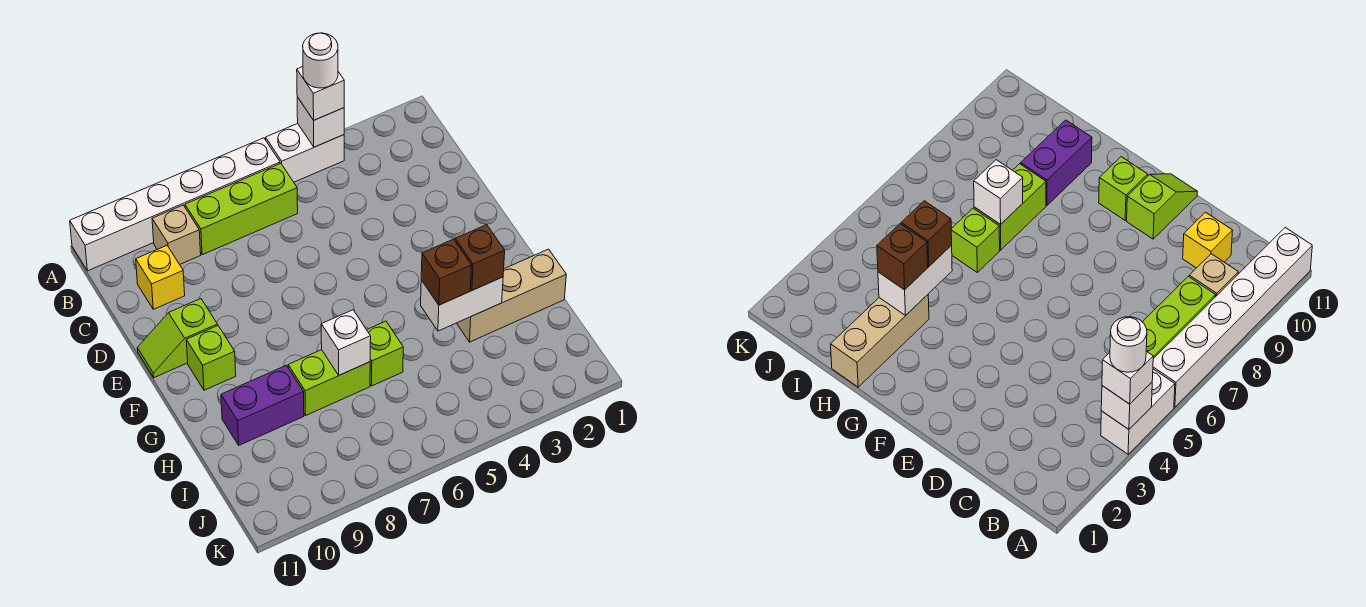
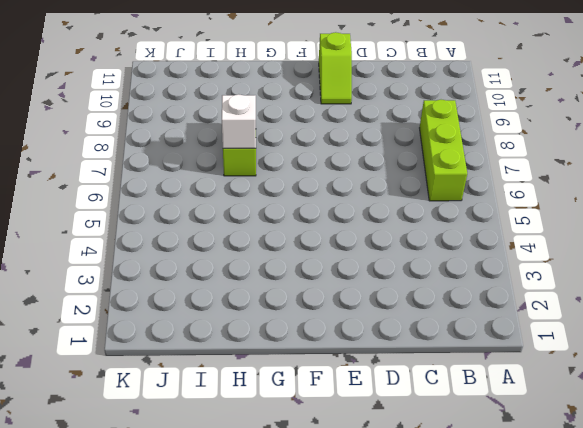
lime 1x2 slope [319,32,352,104] -> lime 1x2 slope turned to [137,299,217,378]
none -> white 1x2 brick [266,124,344,182]
none -> white 1x6 brick [70,138,280,271]
none -> tan 1x1 brick [152,205,201,264]

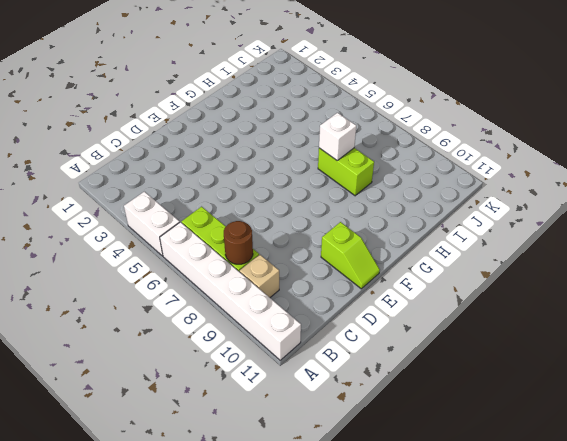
brown 1x1 round brick [224,221,253,264] -> none
none -> yellow 1x1 brick [136,246,185,309]
none -> lime 1x1 brick [186,326,236,390]
none -> tan 1x3 brick [457,249,566,342]

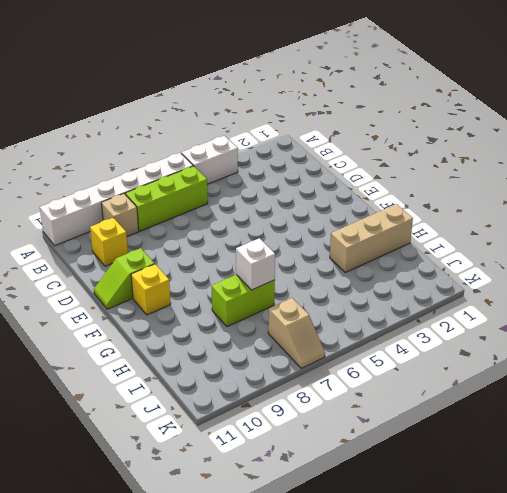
yellow 1x1 brick [131,264,171,315] -> lime 1x1 brick [186,326,236,390]
tan 1x2 slope [268,298,325,368] -> none
none -> lime 1x1 brick [367,321,403,386]
none -> purple 1x2 brick [221,365,304,445]
none -> white 1x1 brick [297,97,344,147]

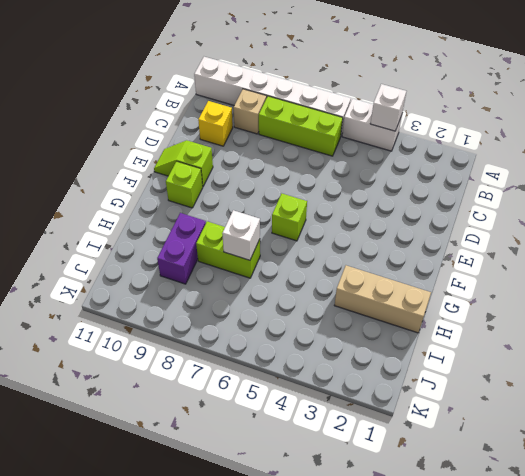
lime 1x1 brick [272,194,307,241] -> lime 1x1 brick moved to [367,321,403,386]
purple 1x2 brick [157,213,206,284] -> purple 1x2 brick turned to [221,365,304,445]
none -> white 1x2 brick [421,277,503,331]
none -> white 1x1 brick [297,67,344,120]
none -> brown 1x1 brick [455,225,505,290]

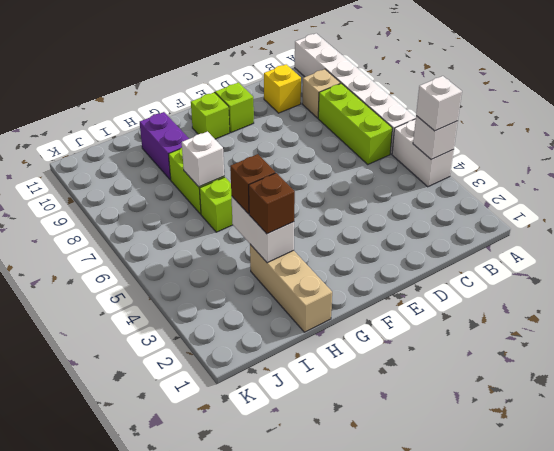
none -> white 1x1 round brick [303,33,338,88]

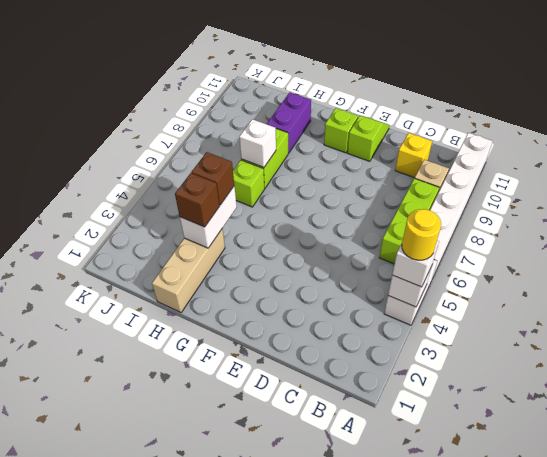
yellow 1x1 round brick [402,209,441,260] -> white 1x1 round brick [303,33,338,88]

